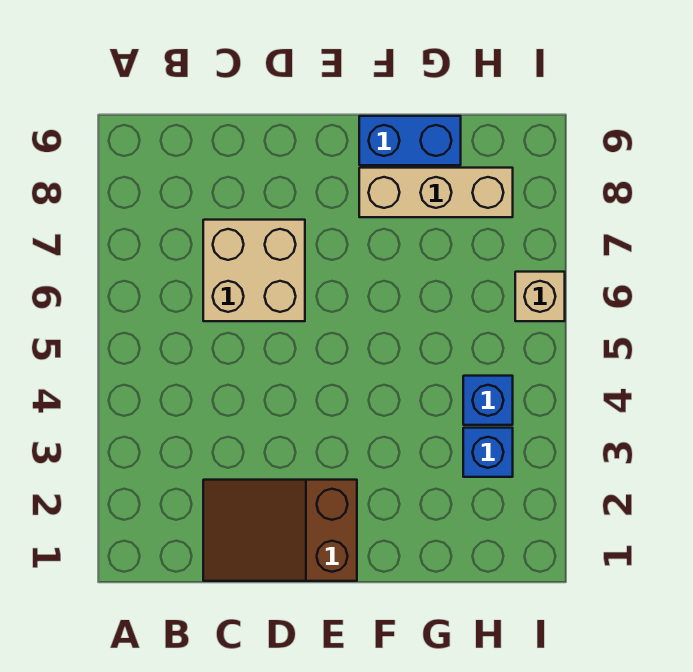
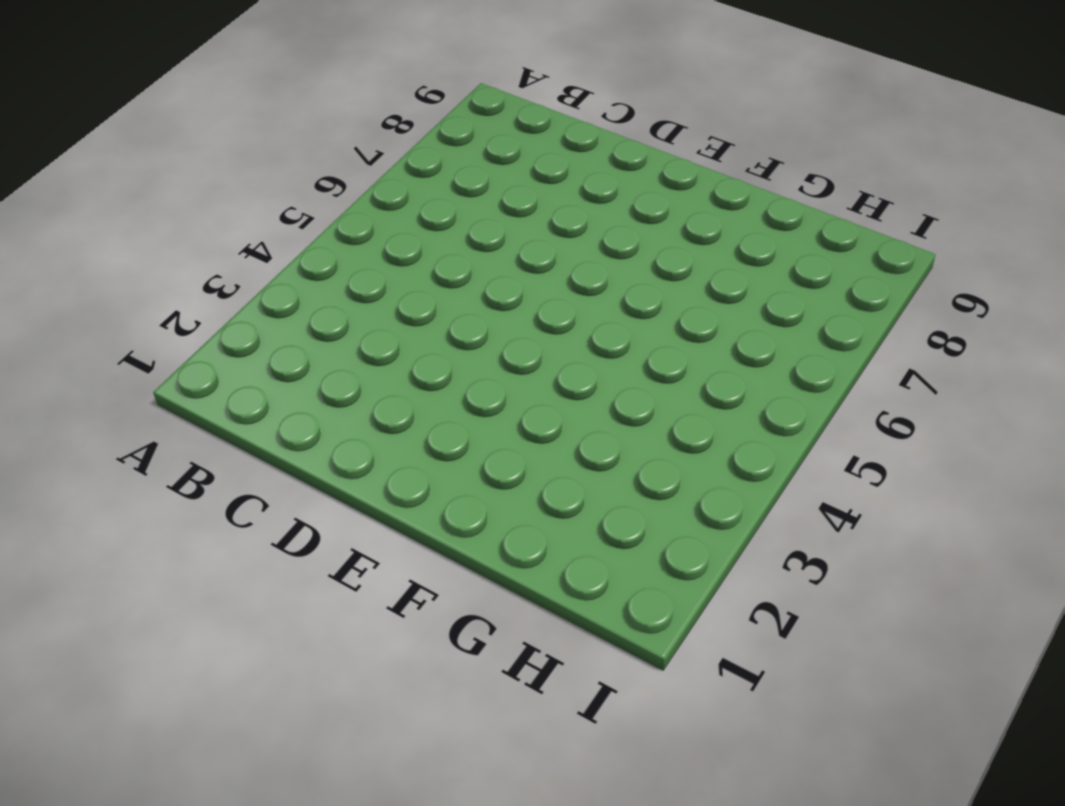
none -> brown 2x3 slope [203,480,357,581]
none -> tan 2x2 brick [203,220,305,321]

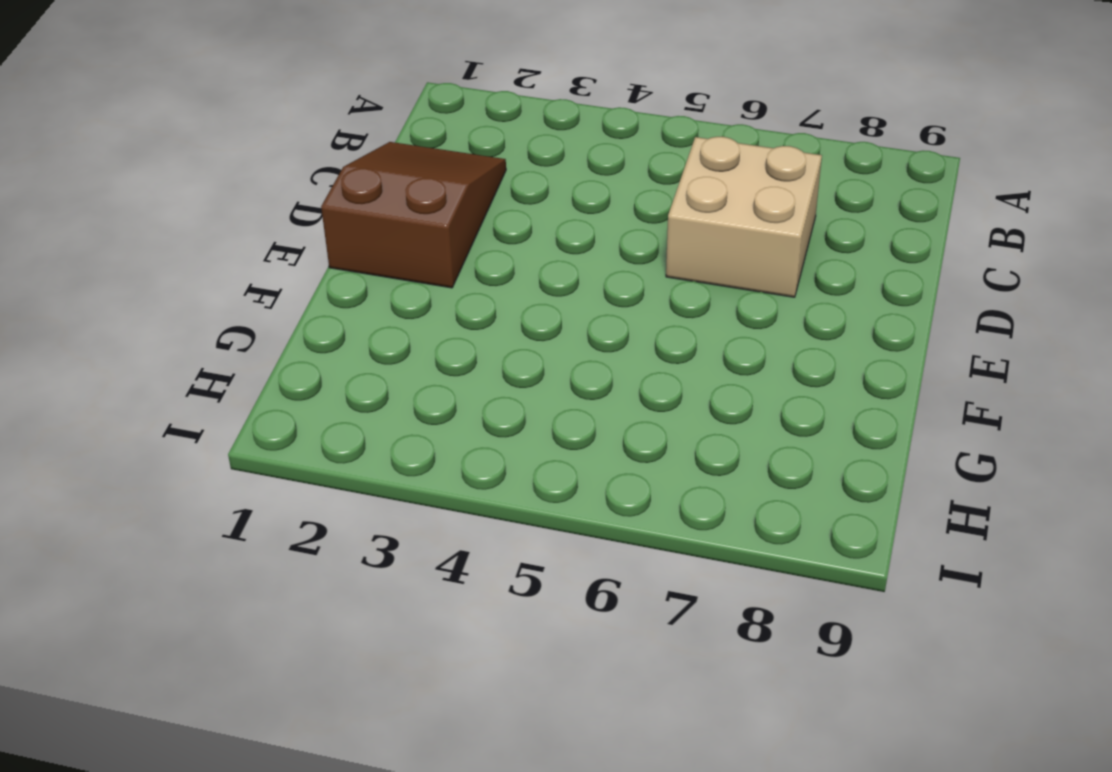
none -> tan 1x3 brick [359,168,513,217]
none -> blue 1x2 brick [359,116,461,165]

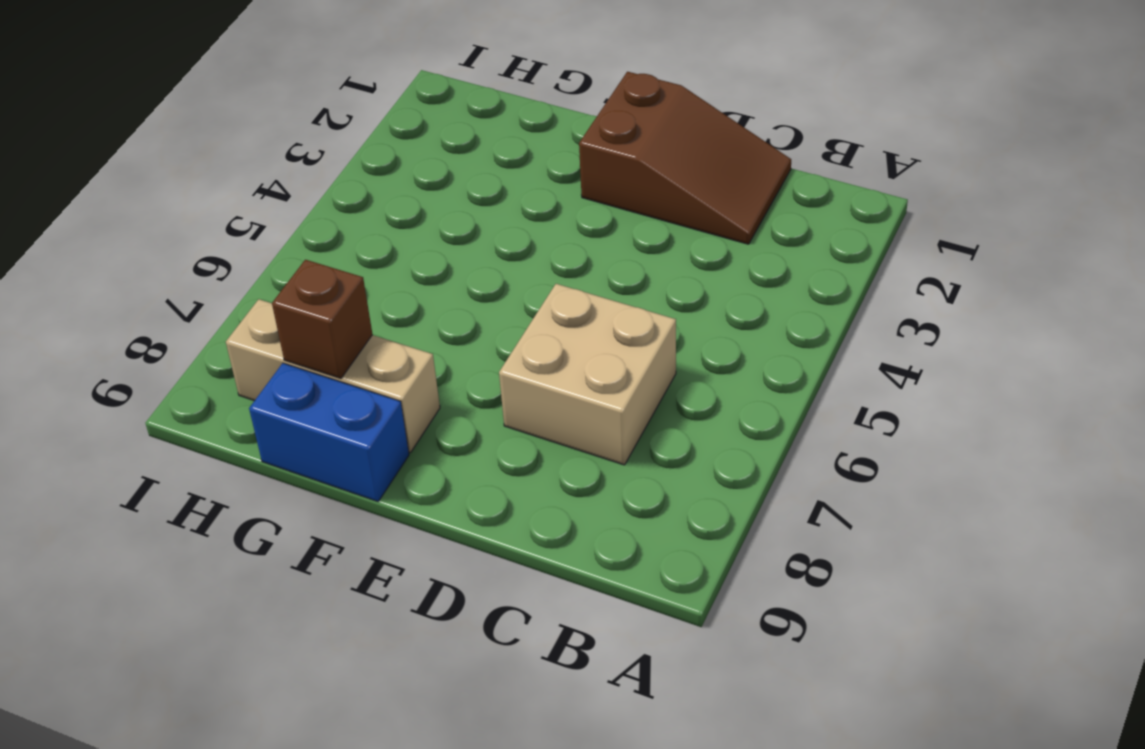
brown 1x1 brick [272,260,373,379] -> none
none -> blue 1x1 brick [463,428,513,477]
none -> blue 1x1 brick [463,376,513,425]

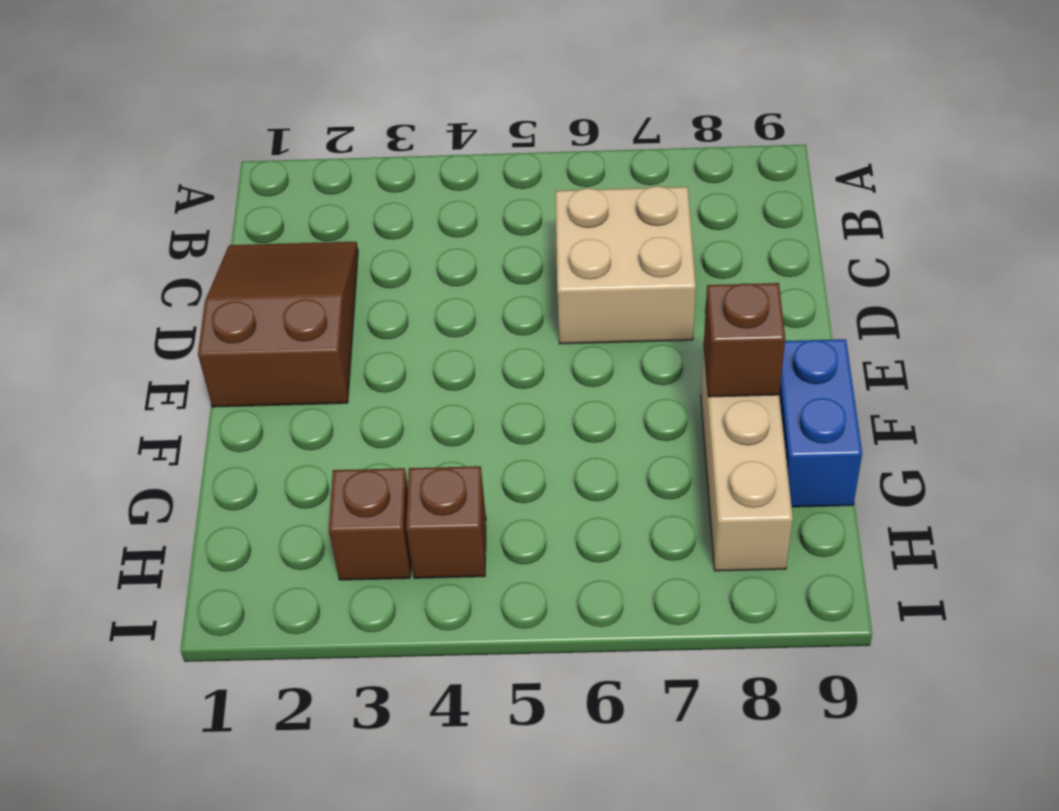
brown 1x1 brick [704,283,785,397] -> none
brown 1x1 brick [329,468,411,580] -> blue 1x1 brick [463,428,513,477]
brown 1x1 brick [406,466,486,578] -> blue 1x1 brick [463,376,513,425]
none -> tan 1x1 brick [515,272,565,321]

